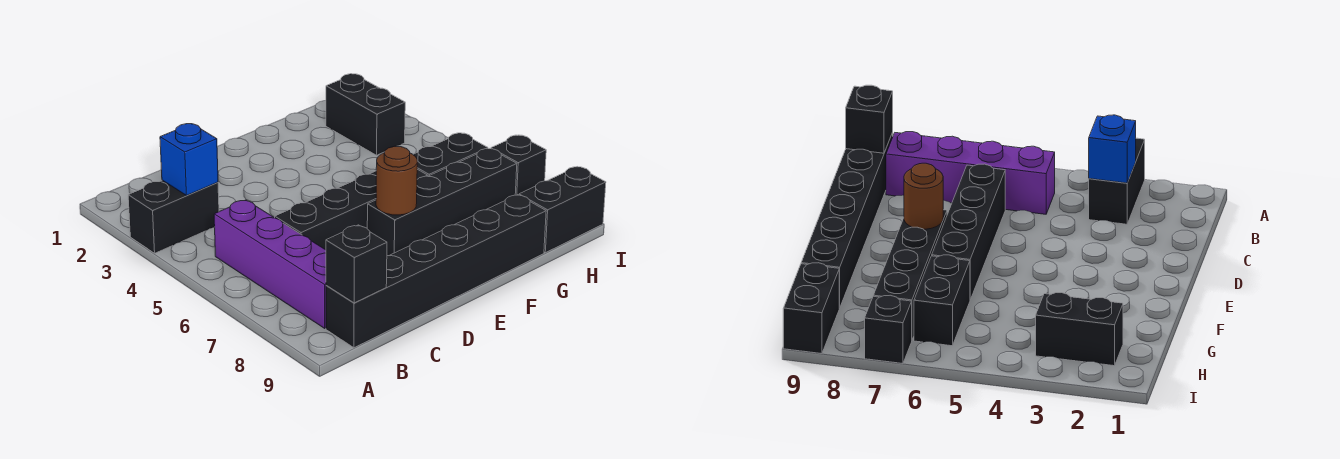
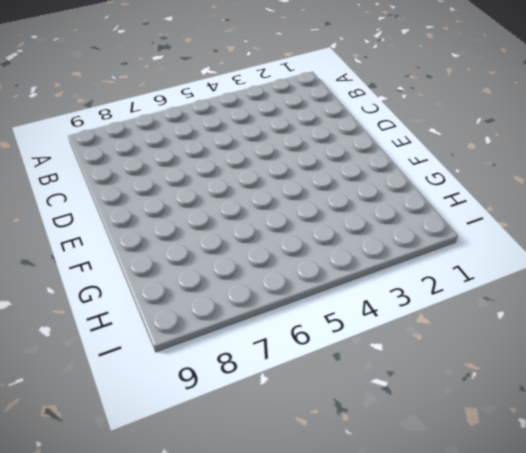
none -> black 1x2 brick [128,180,219,253]
none -> purple 1x4 brick [214,200,326,328]
none -> black 1x6 brick [326,195,546,348]

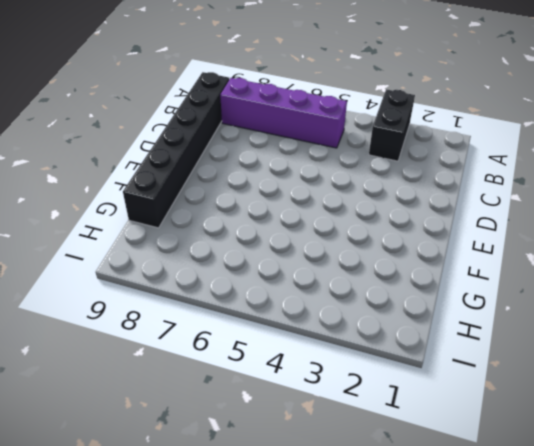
none -> black 1x4 brick [275,169,428,250]
none -> black 1x4 brick [367,149,517,256]
none -> black 1x2 brick [413,133,488,176]

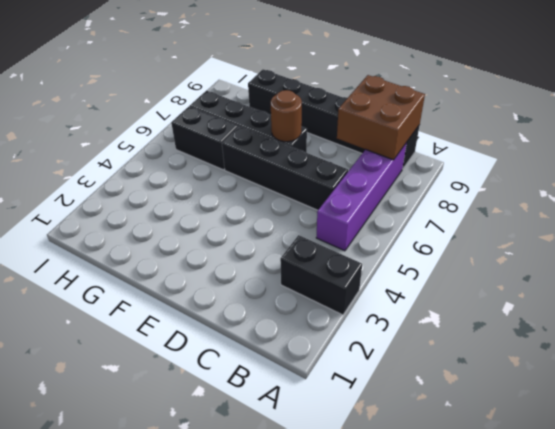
brown 2x2 brick [337,75,425,160] -> black 1x1 brick [326,225,387,303]
none -> black 1x2 brick [326,74,405,155]
none -> black 1x2 brick [519,167,606,253]
none -> black 1x1 brick [491,135,546,195]

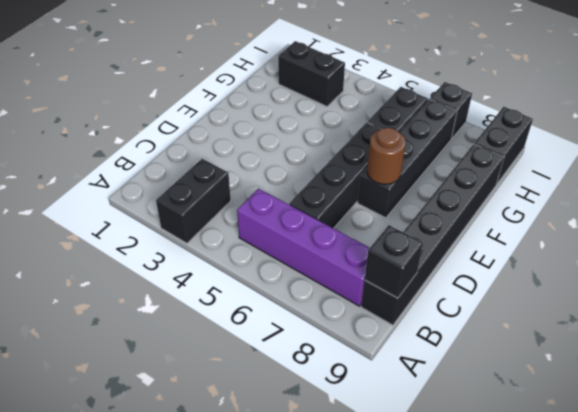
none -> blue 1x1 brick [160,124,218,195]

